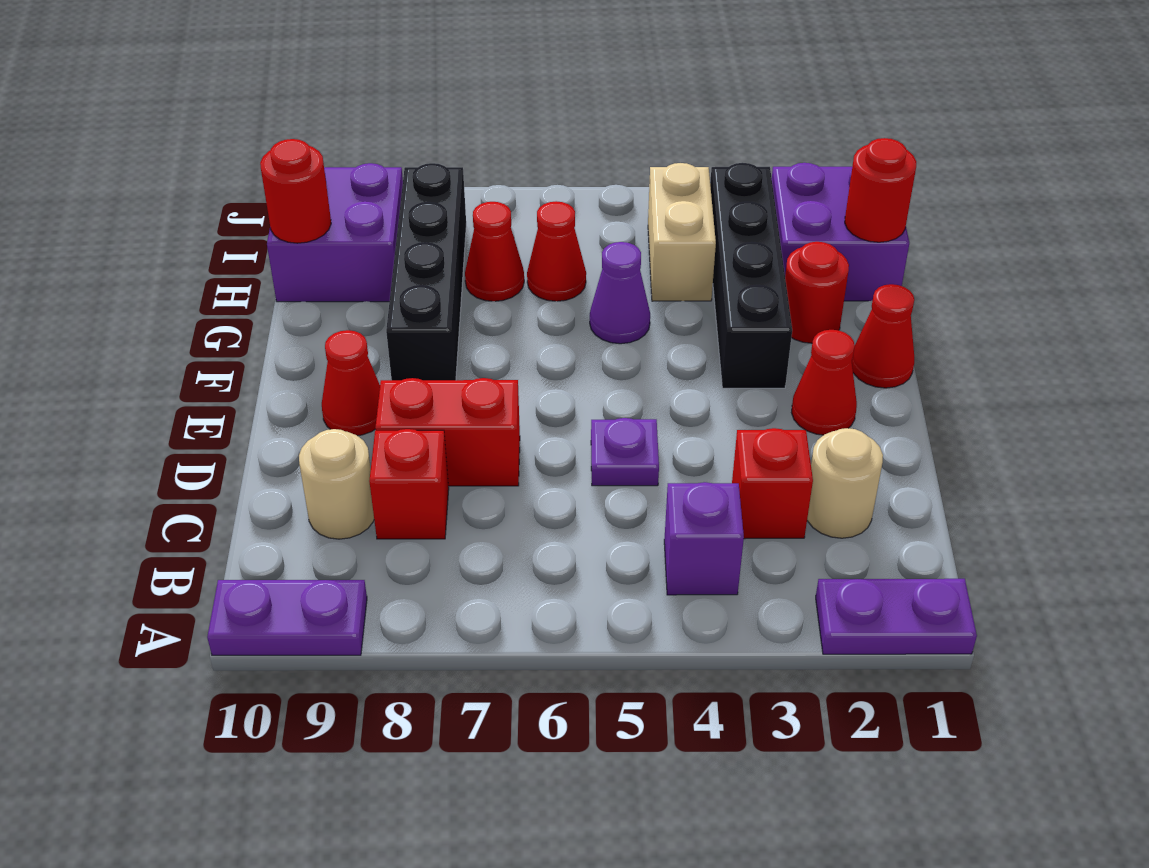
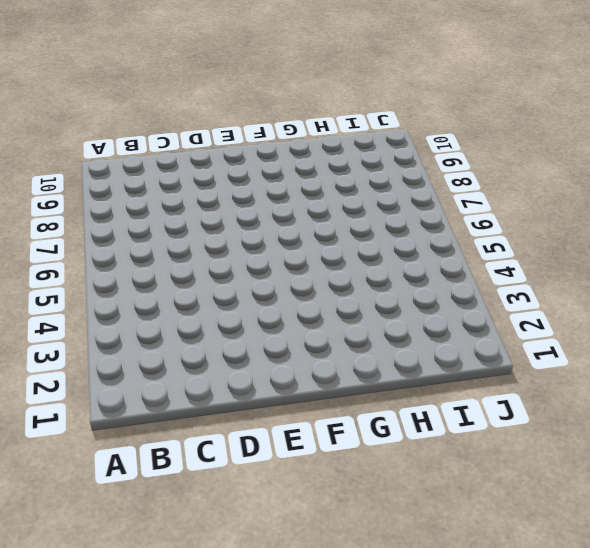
none -> purple 1x2 plate [816,579,977,654]
none -> purple 1x2 plate [207,580,367,655]
none -> purple 1x1 brick [664,482,744,595]

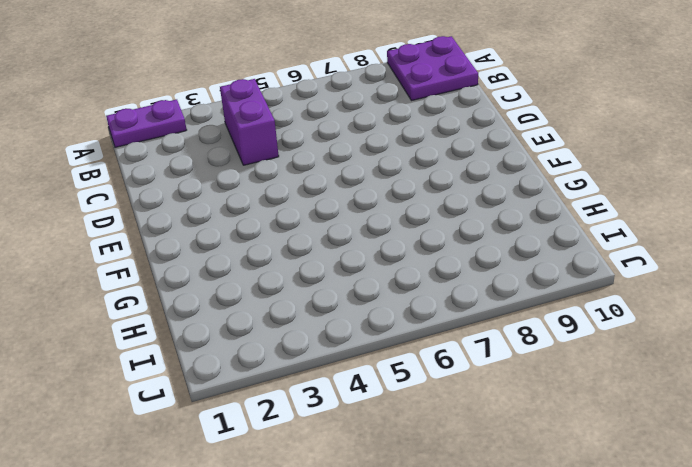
purple 2x2 plate [387,36,478,101] -> purple 1x2 plate [207,580,367,655]
purple 1x2 brick [220,79,279,165] -> purple 1x1 brick [664,482,744,595]
none -> tan 1x1 round brick [807,428,883,538]
none -> red 1x1 brick [732,428,813,539]
none -> red 1x1 brick [369,429,449,539]

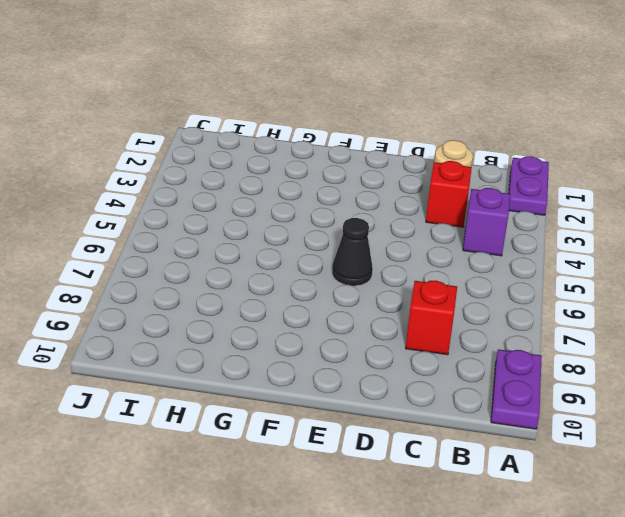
black 1x1 cone [332,218,373,286] -> none
none -> tan 1x1 round brick [299,429,374,539]
none -> purple 1x1 plate [591,418,659,486]
none -> red 1x2 brick [375,378,520,486]

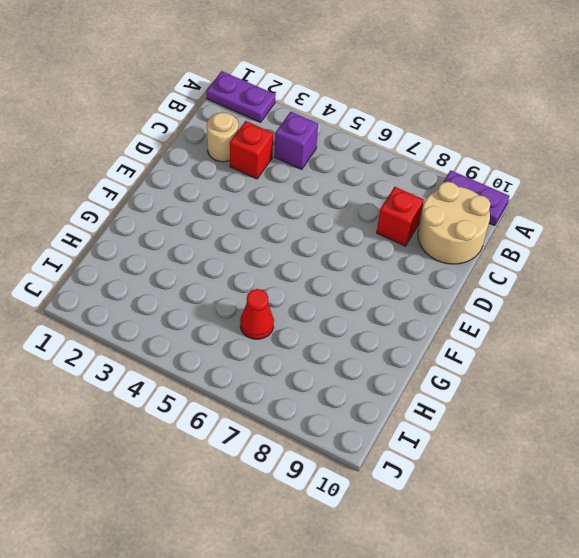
tan 2x2 round brick [418,182,491,264] -> tan 1x1 round brick [299,429,374,539]
none -> purple 1x1 plate [591,418,659,486]
none -> red 1x2 brick [375,378,520,486]
none -> red 1x1 cone [792,330,857,435]

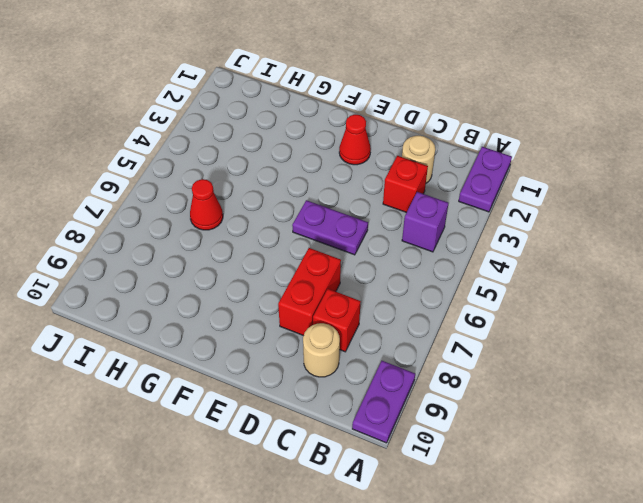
purple 1x2 plate [292,200,368,255] -> purple 1x1 plate [591,418,659,486]
none -> red 1x1 cone [322,330,380,436]
none -> red 1x1 cone [852,284,914,388]
none -> black 1x4 brick [710,163,792,388]

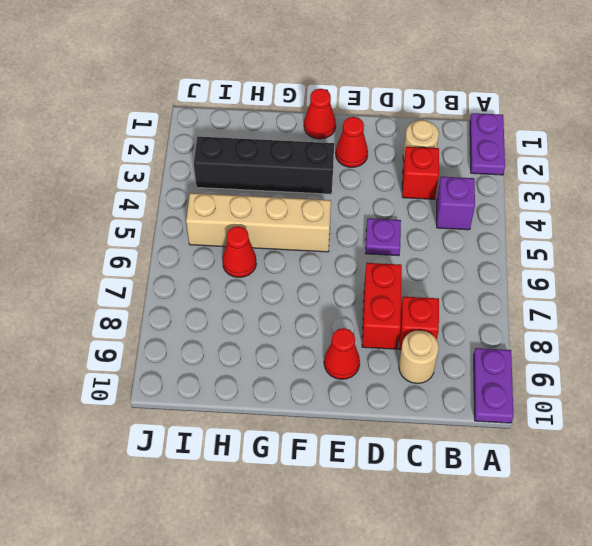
tan 1x4 brick [186,193,331,252] -> purple 1x1 cone [590,242,650,344]
none -> black 1x4 brick [386,163,466,380]
none -> red 1x1 round brick [785,242,849,343]
none -> purple 2x2 brick [772,163,909,301]

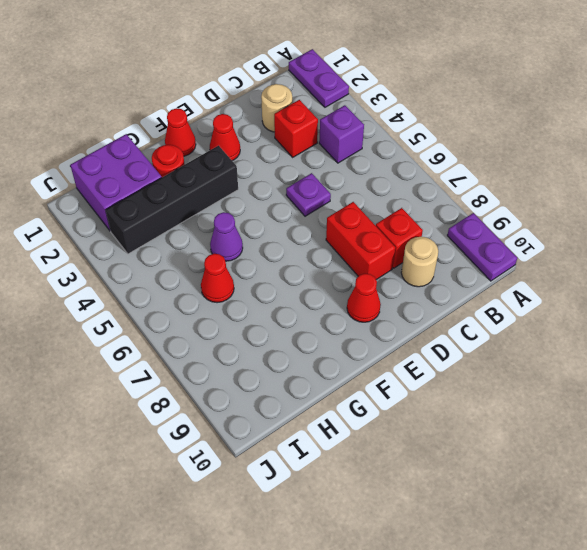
none -> black 1x4 brick [386,163,466,380]
none -> tan 1x2 brick [648,163,716,301]
none -> red 1x1 cone [465,202,524,301]

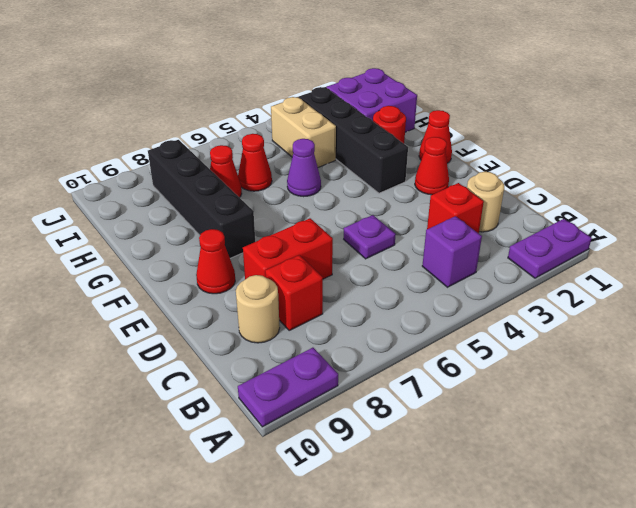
none -> purple 2x2 brick [267,163,403,302]
none -> red 1x1 round brick [845,138,916,242]
none -> red 1x1 round brick [260,139,331,243]

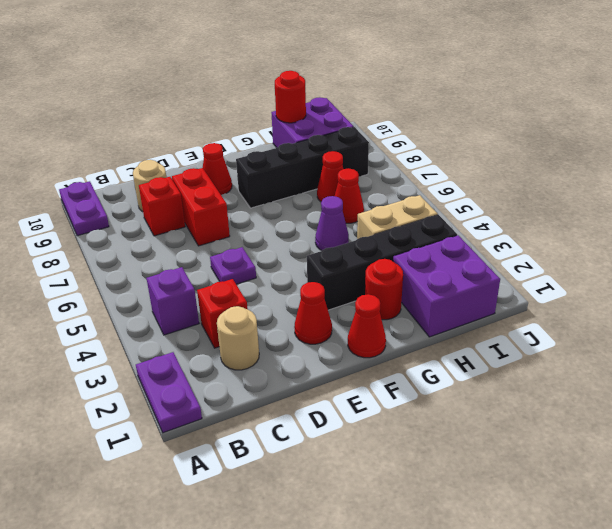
none -> red 1x1 round brick [845,138,916,242]

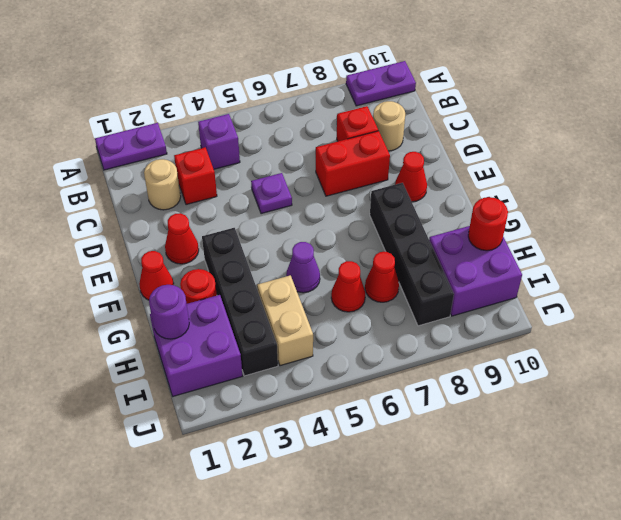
purple 1x1 round brick [149,285,189,339] -> red 1x1 round brick [845,138,916,242]

